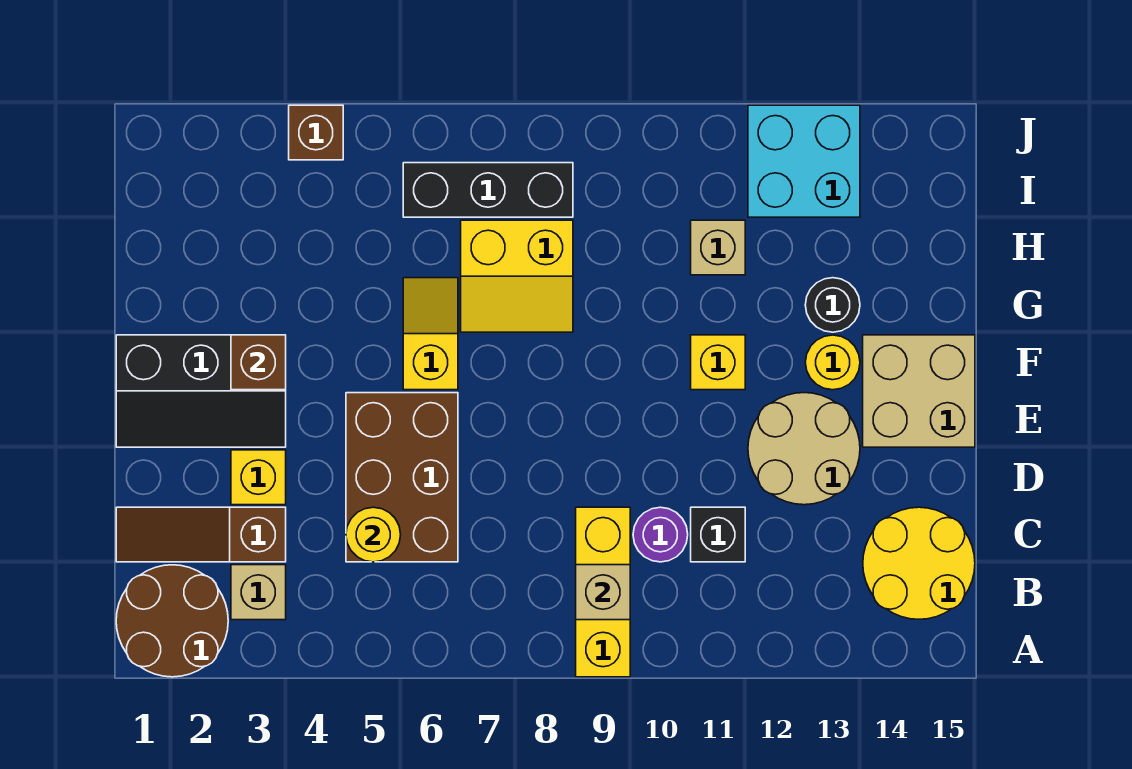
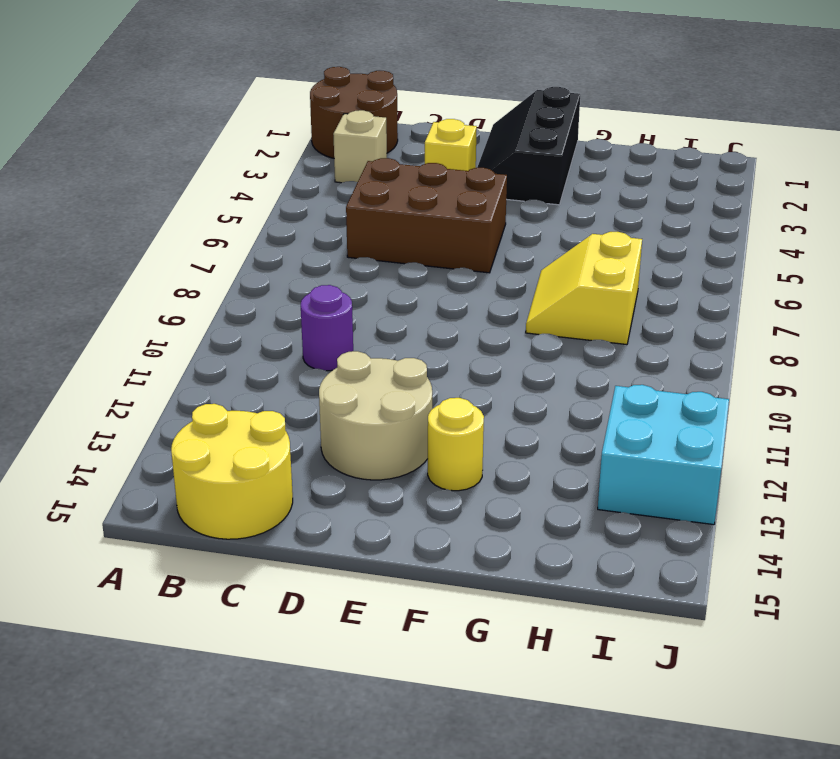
none -> yellow 1x3 brick [576,507,630,677]
none -> brown 1x3 slope [116,507,286,562]
none -> black 1x1 brick [691,507,745,562]

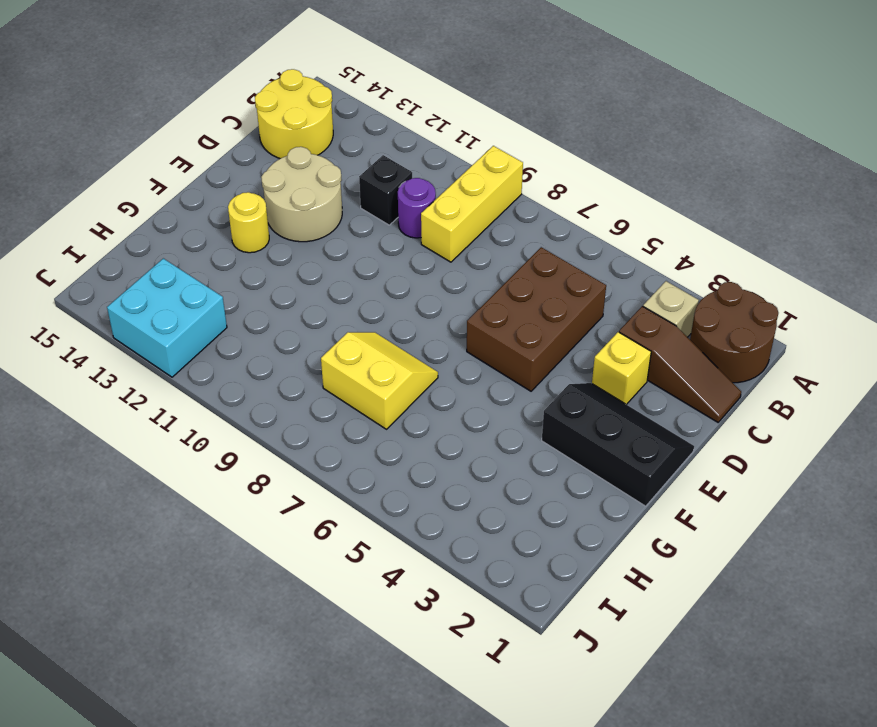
none -> tan 2x2 brick [863,335,975,447]
none -> yellow 1x2 slope [403,278,458,390]
none -> yellow 1x1 brick [691,335,745,390]

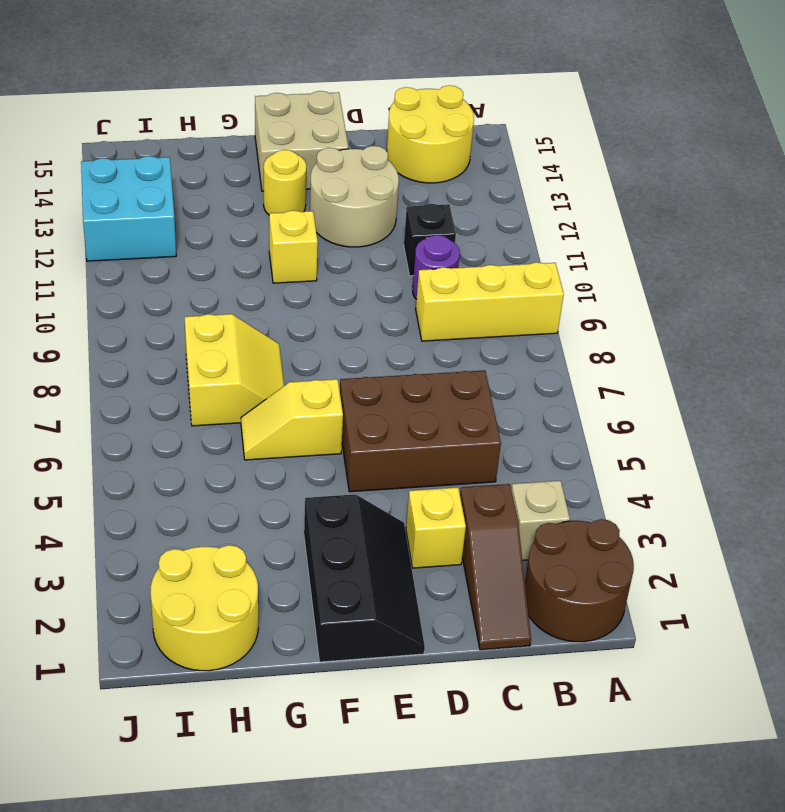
yellow 2x2 round brick [150,545,258,671] -> none
none -> black 1x1 round brick [805,278,860,332]
none -> tan 1x1 brick [691,220,745,275]
none -> black 1x3 brick [403,163,573,217]

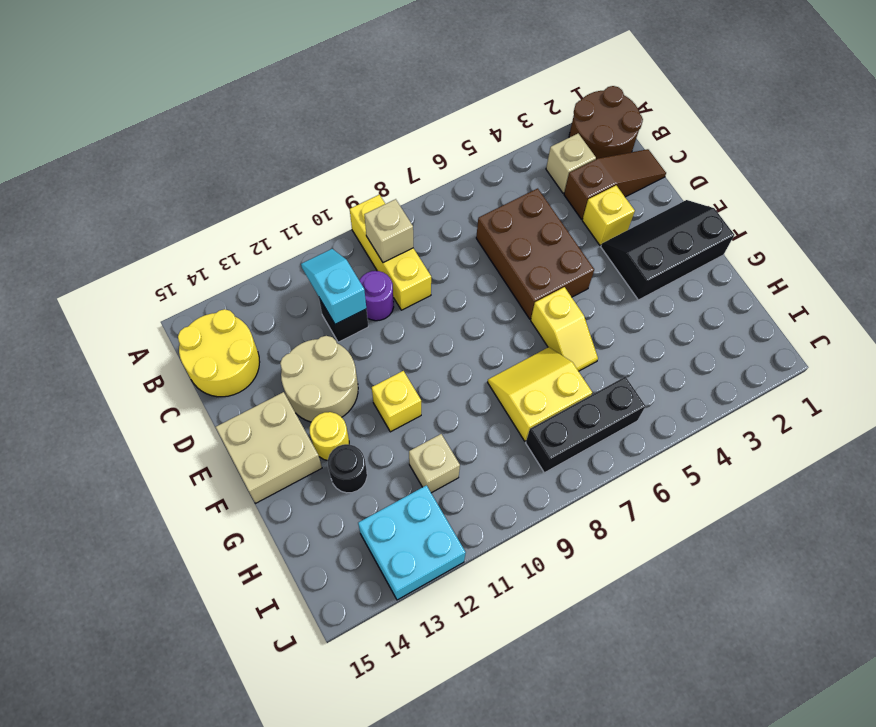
cyan 1x2 slope [301,249,366,324] -> none
none -> brown 1x1 brick [289,105,343,160]
none -> yellow 1x1 round brick [346,507,401,562]
none -> brown 1x1 brick [231,335,286,390]

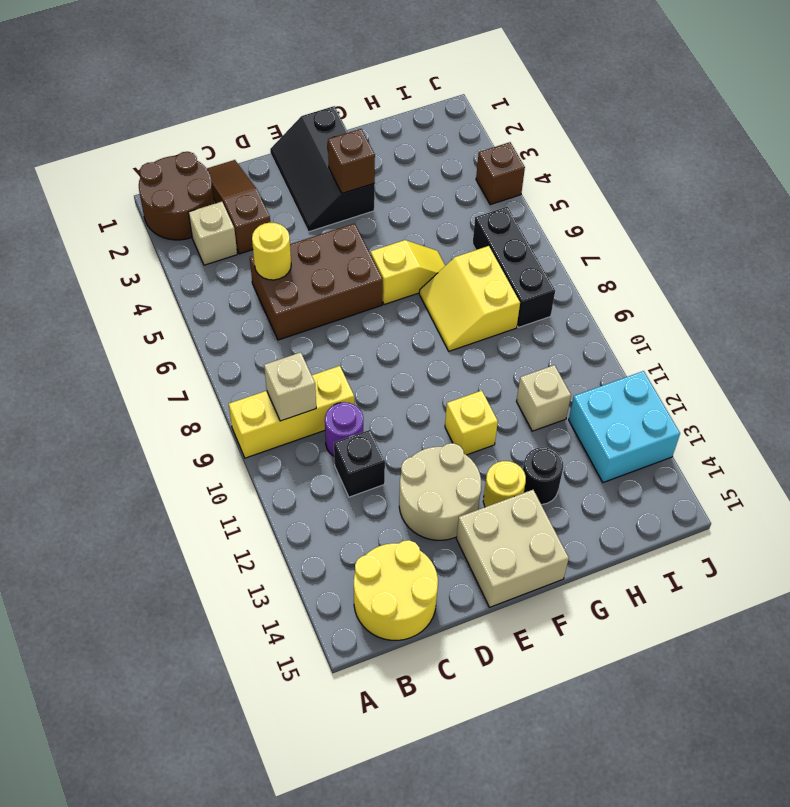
none -> yellow 1x1 brick [231,450,286,505]

